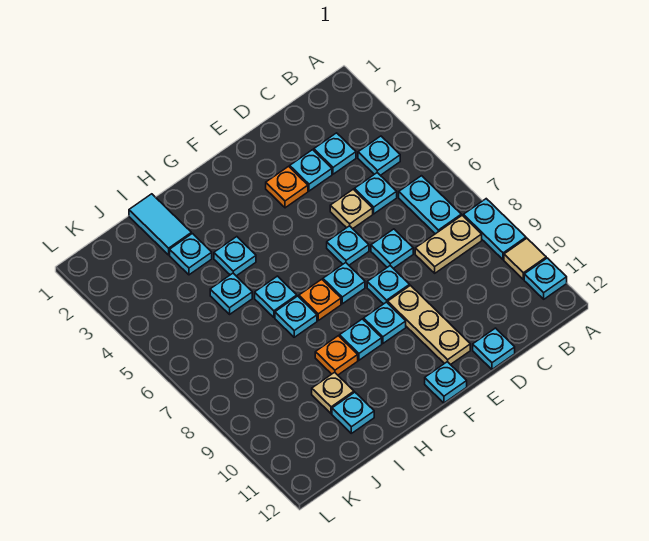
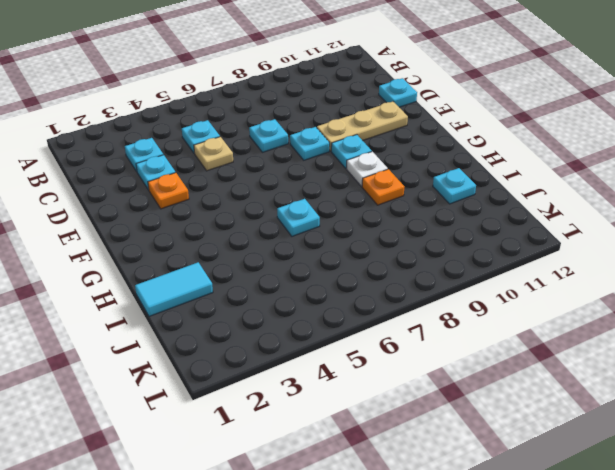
white 1x1 plate [346,151,388,187] -> cyan 1x1 plate [340,319,382,360]
none -> cyan 1x2 plate [463,199,526,260]
none -> tan 1x1 tile [504,238,546,280]
none -> cyan 1x1 plate [524,258,567,299]
none -> cyan 1x1 plate [358,136,400,175]

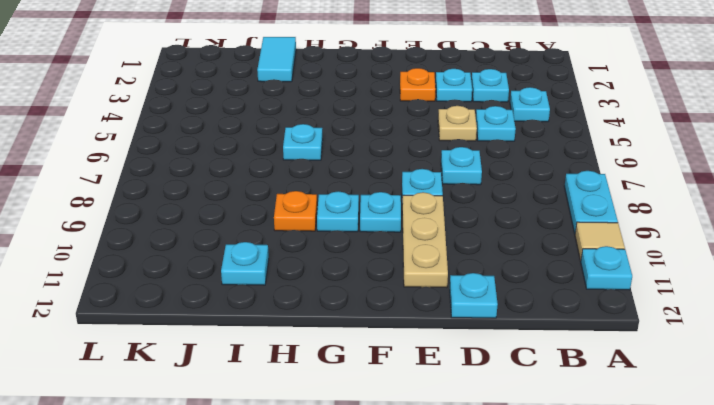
none -> cyan 1x2 plate [399,176,461,234]
none -> tan 1x2 plate [415,215,482,273]
none -> cyan 1x1 plate [327,226,369,265]
none -> cyan 1x1 plate [323,263,365,304]

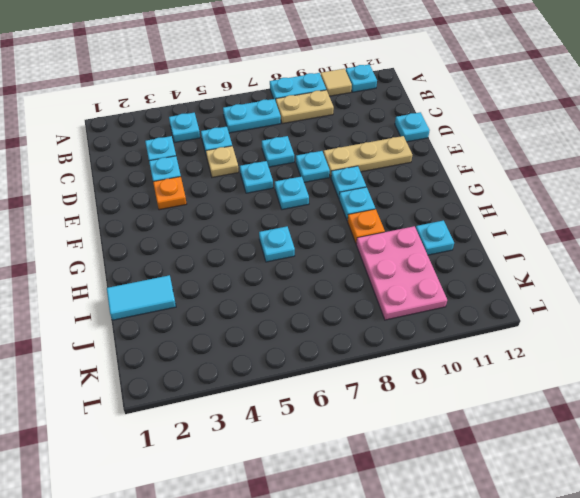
tan 1x2 plate [276,90,334,124] -> tan 1x2 plate turned to [415,215,482,273]
pink 2x3 plate [356,226,447,320] -> tan 1x1 plate [312,372,354,414]
none -> cyan 1x1 plate [425,362,467,403]
none -> orange 1x1 plate [299,279,341,320]
none -> cyan 1x1 plate [214,237,256,276]
none -> cyan 1x1 plate [275,296,317,337]

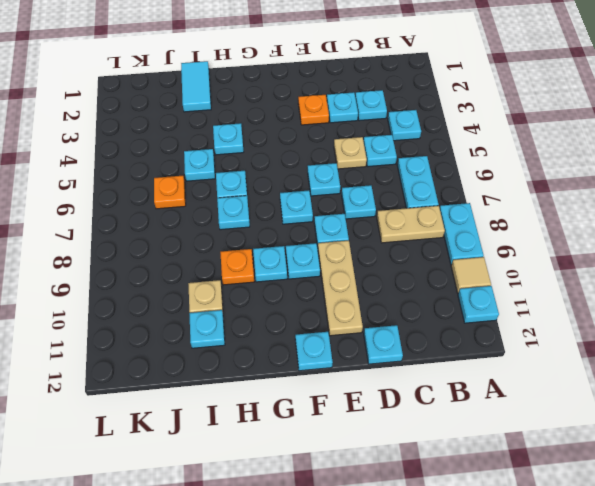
orange 1x1 plate [154,176,186,209] -> orange 1x1 plate moved to [299,279,341,320]
none -> cyan 1x1 plate [170,234,212,275]

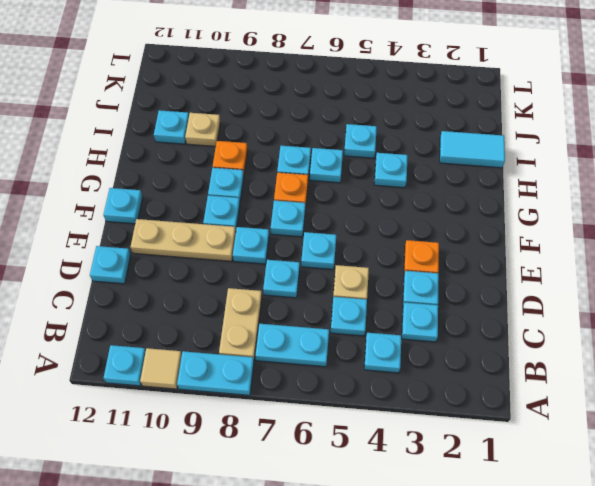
none -> cyan 1x1 plate [170,234,212,275]

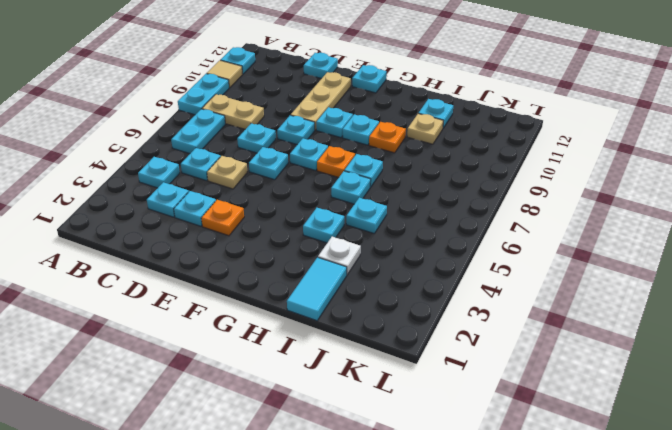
white 1x1 plate [318,237,361,275] -> cyan 1x1 plate [170,234,212,275]

